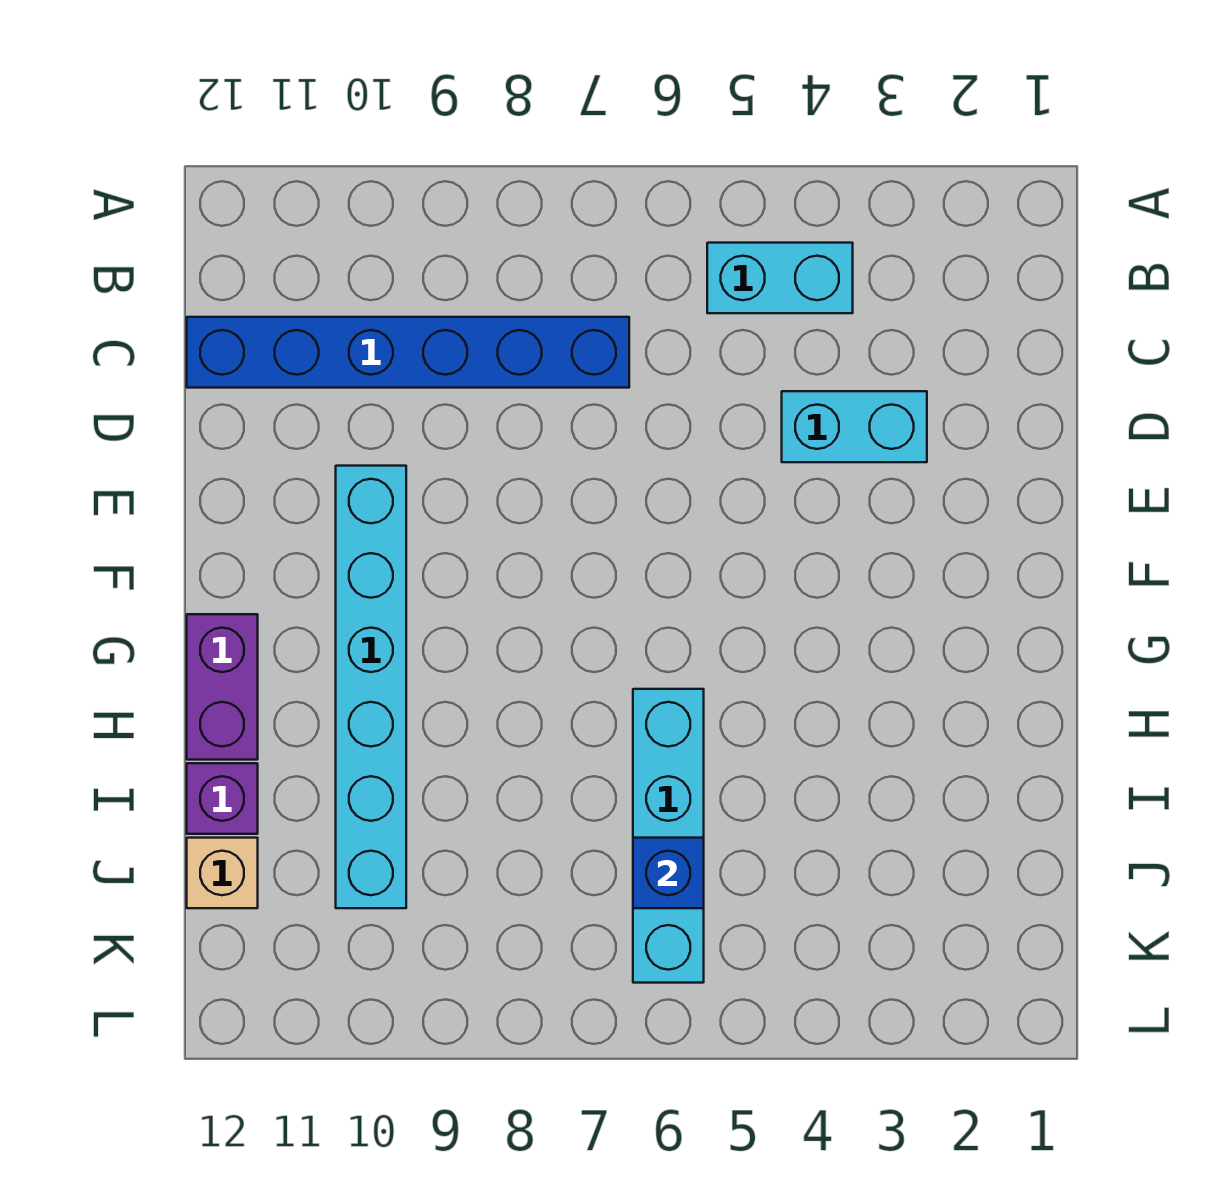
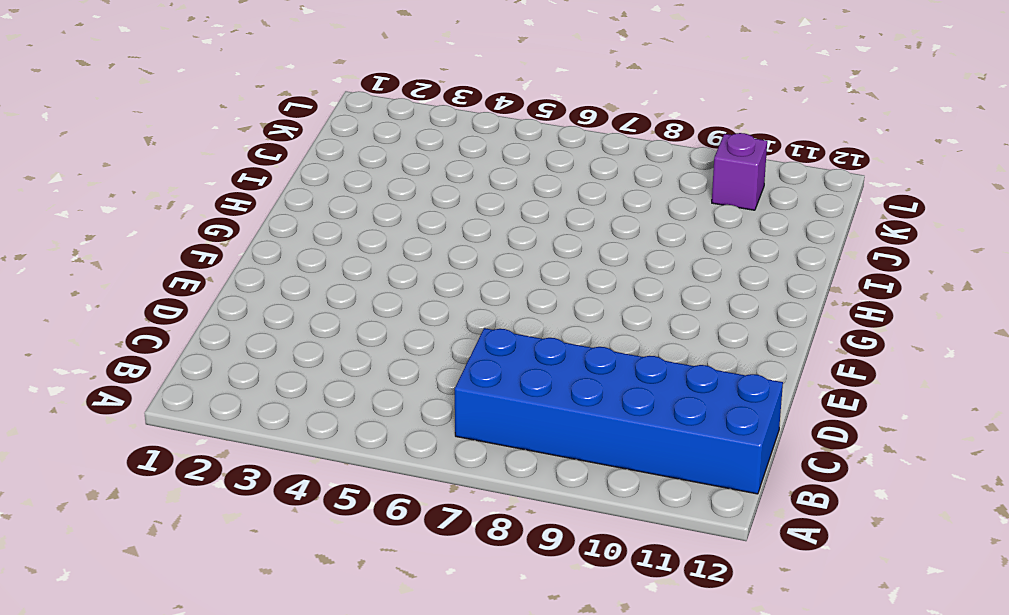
blue 2x6 brick [455,328,783,494] -> blue 1x6 brick [187,317,629,388]
purple 1x1 brick [712,133,767,210] -> purple 1x1 brick moved to [187,763,258,834]
none -> cyan 1x2 brick [707,243,853,313]
none -> cyan 1x2 brick [782,391,927,462]

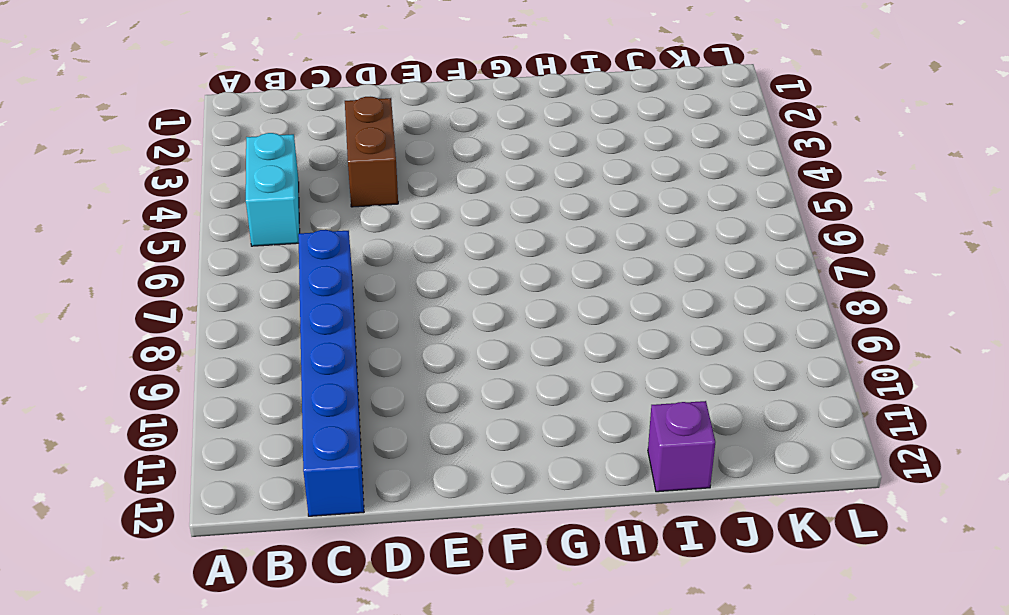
brown 1x2 brick [345,97,398,207] -> cyan 1x2 brick [782,391,927,462]
none -> cyan 1x6 brick [336,466,406,908]
none -> purple 1x2 brick [187,614,258,760]

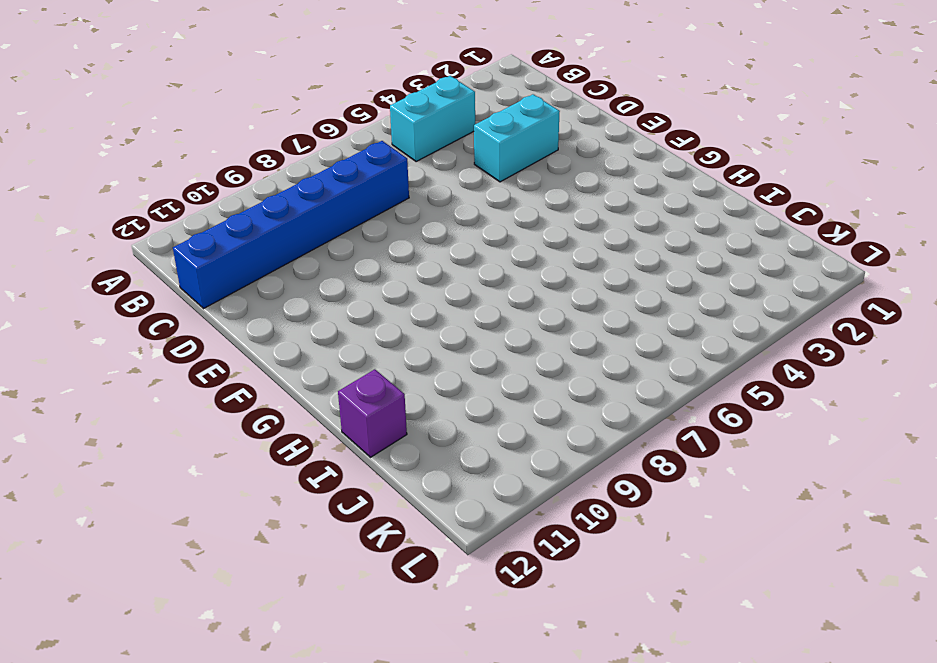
none -> cyan 1x6 brick [336,466,406,908]
none -> purple 1x2 brick [187,614,258,760]

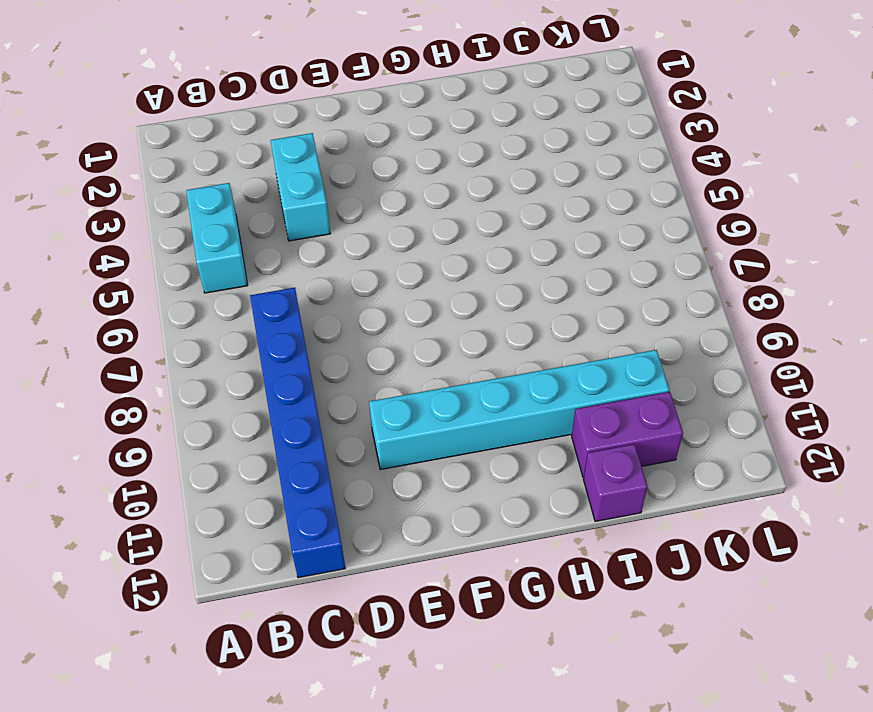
purple 1x2 brick [572,392,683,477] -> purple 1x2 brick moved to [187,614,258,760]
none -> cyan 1x4 brick [633,689,704,983]
none -> tan 1x1 brick [187,838,258,908]

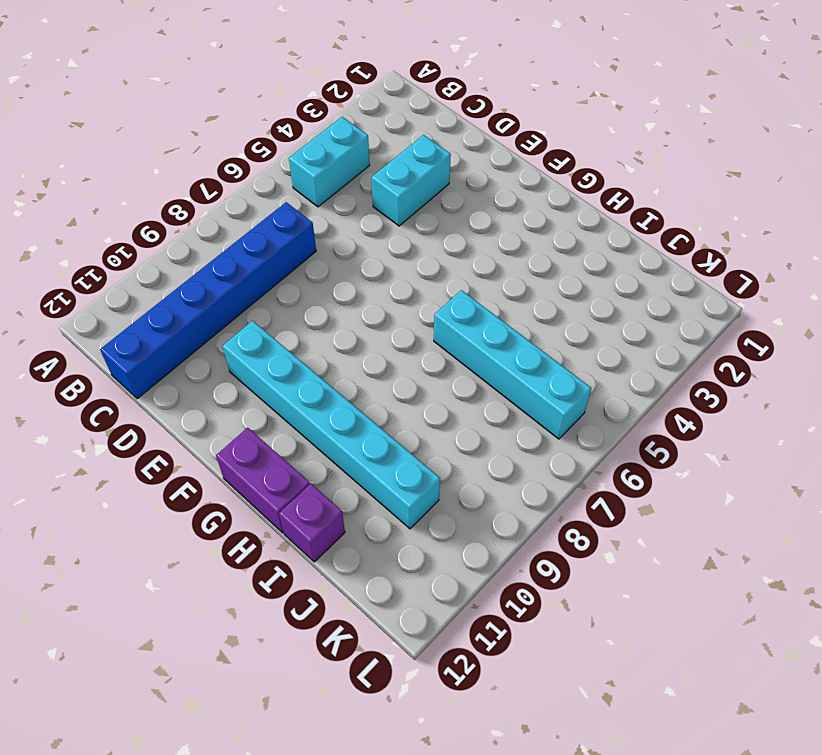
none -> tan 1x1 brick [187,838,258,908]
none -> blue 1x1 brick [633,838,704,908]

